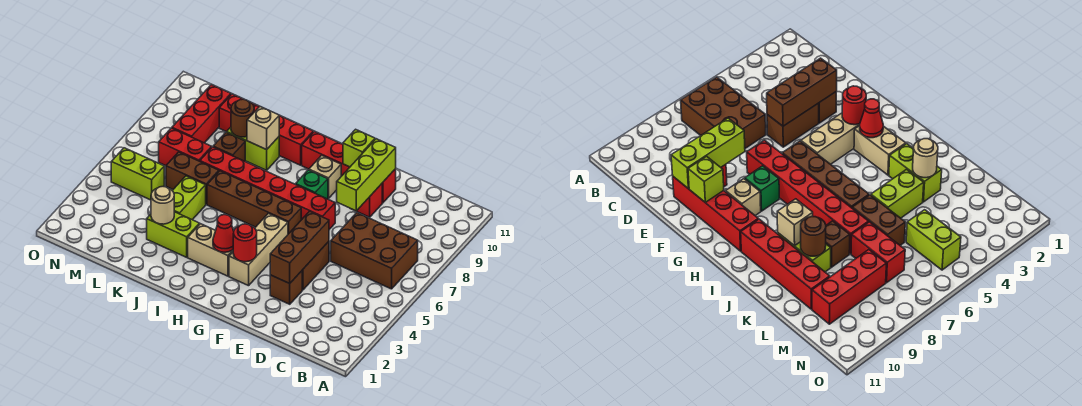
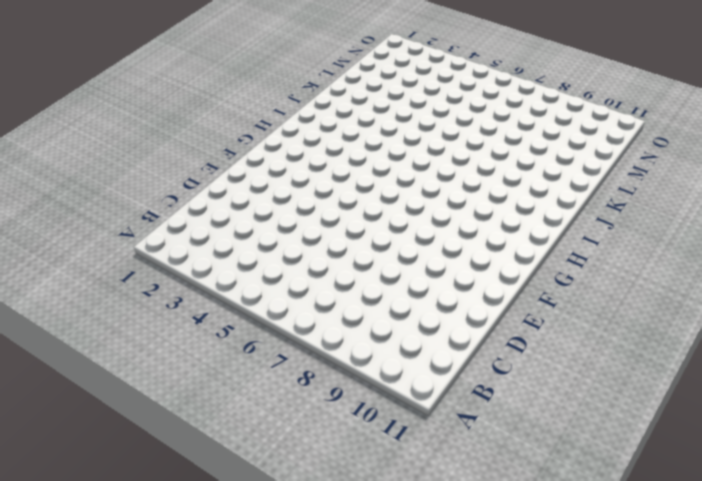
none -> brown 2x3 brick [331,213,418,289]
none -> brown 1x1 brick [270,271,302,304]
none -> brown 1x2 brick [302,242,329,290]

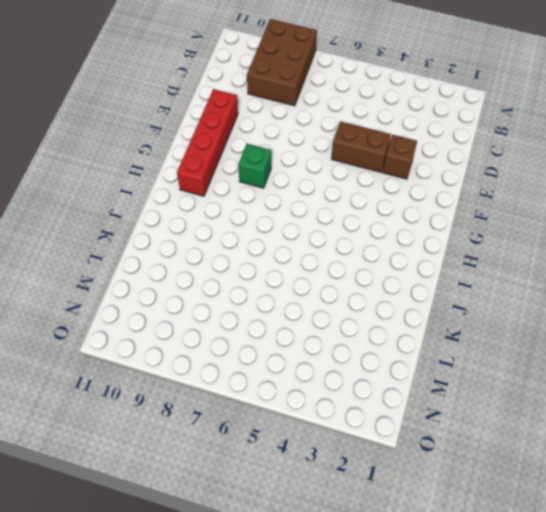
brown 2x3 brick [247,19,317,106] -> brown 2x3 brick moved to [331,213,418,289]
none -> red 1x1 brick [357,184,382,217]
none -> red 1x6 brick [200,147,335,229]
none -> tan 1x3 brick [229,213,288,286]

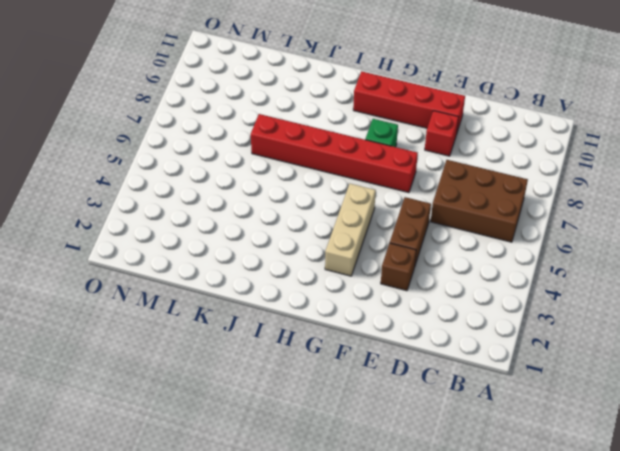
none -> brown 1x4 brick [207,171,301,234]
none -> tan 1x1 brick [309,155,341,199]
none -> tan 1x2 brick [188,224,233,276]

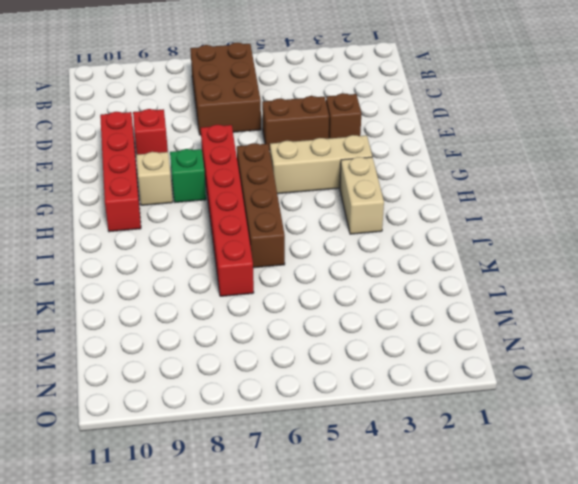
none -> red 1x4 brick [219,94,313,165]
none -> lime 1x2 brick [147,212,199,257]
none -> lime 1x2 brick [227,127,279,170]

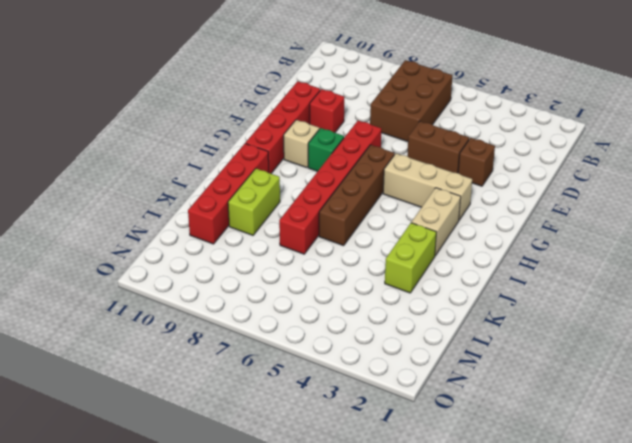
none -> lime 1x2 brick [172,176,206,220]
none -> brown 1x2 brick [166,152,219,204]
none -> brown 1x1 brick [213,132,245,161]

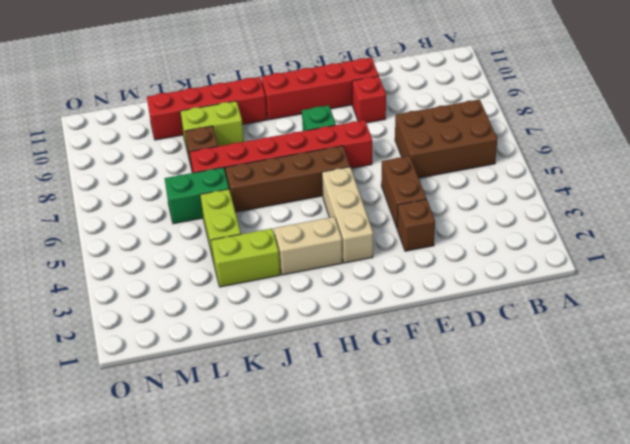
green 1x2 brick [164,168,229,224] -> brown 1x2 brick [166,152,219,204]
none -> tan 1x1 brick [309,155,341,199]
none -> red 1x2 brick [159,128,212,166]
none -> lime 1x2 brick [111,148,164,200]

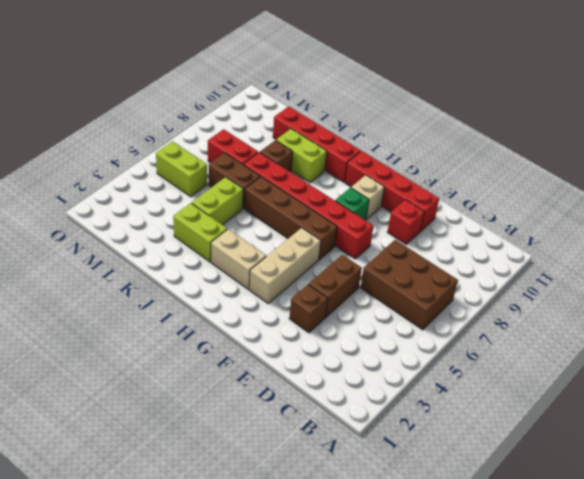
none -> red 1x3 brick [172,85,231,143]
none -> brown 1x3 brick [270,211,329,283]
none -> lime 1x3 brick [337,139,396,211]

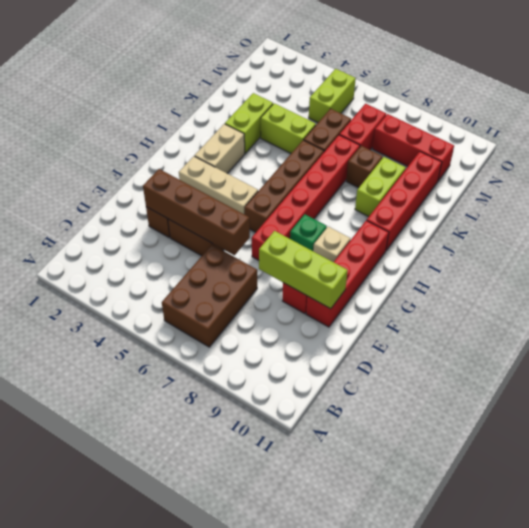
brown 1x4 brick [143,169,250,255] -> brown 1x3 brick [270,211,329,283]
none -> lime 1x1 brick [343,129,375,167]
none -> red 1x1 round brick [233,224,257,262]
none -> red 1x1 cone [213,215,234,252]

